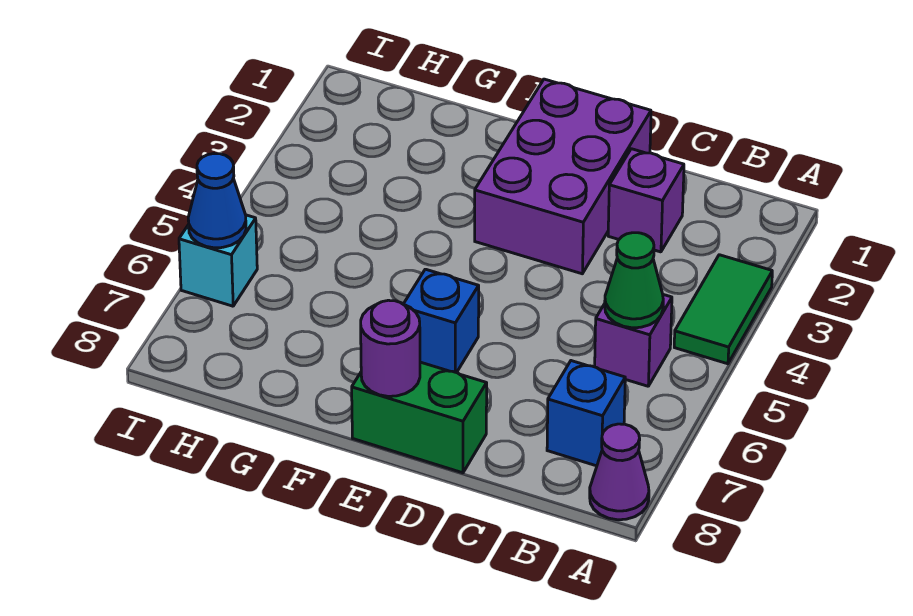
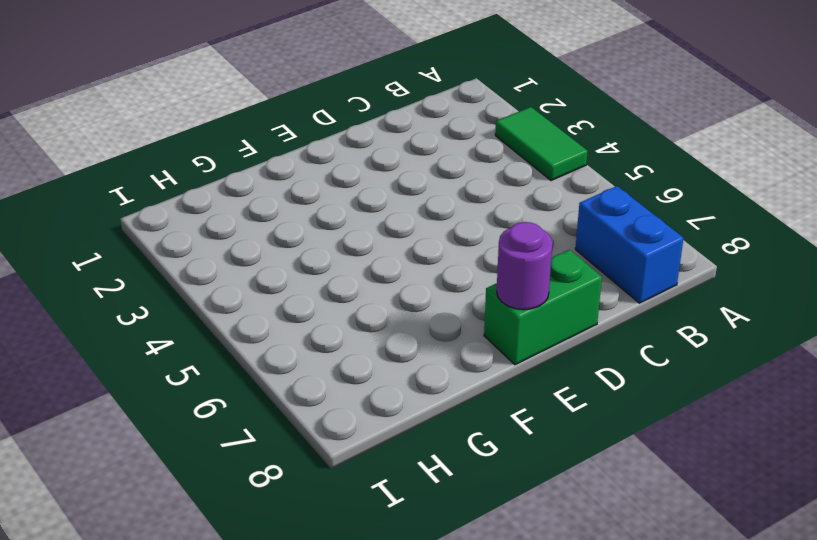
blue 1x2 brick [575,186,684,303] -> blue 1x1 brick [547,361,625,466]
none -> purple 1x1 cone [590,424,649,520]
none -> purple 1x1 brick [595,295,672,386]
none -> purple 1x1 brick [608,149,684,252]

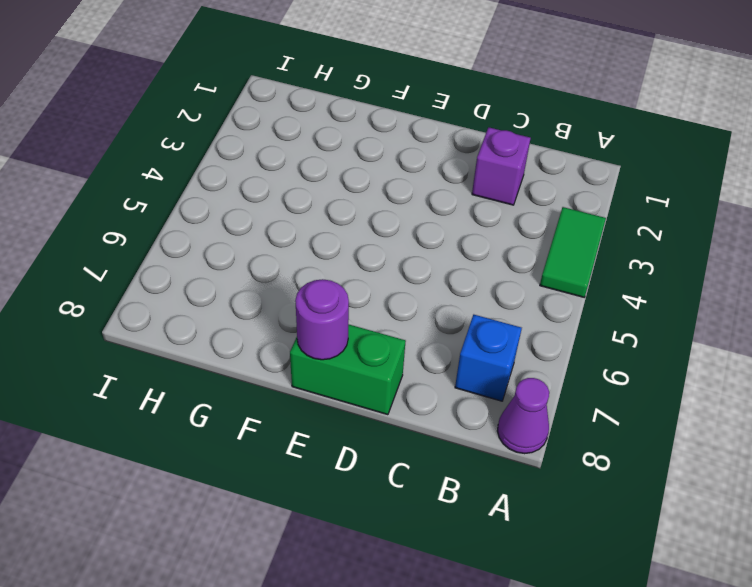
none -> purple 1x1 brick [595,295,672,386]
none -> purple 2x3 brick [475,79,651,274]
none -> blue 1x1 brick [404,269,479,373]

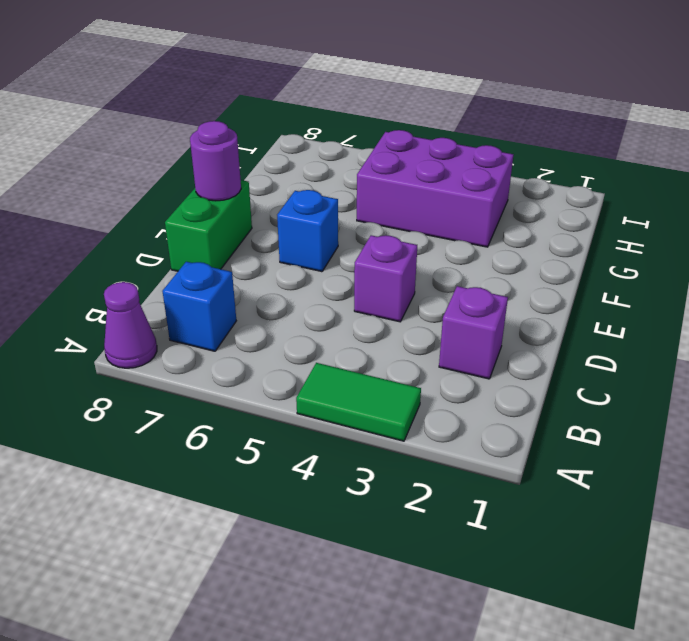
purple 1x1 brick [354,235,417,322] -> purple 1x1 brick moved to [595,295,672,386]
purple 2x3 brick [357,130,513,247] -> purple 2x3 brick moved to [475,79,651,274]
none -> cyan 1x1 brick [179,215,257,306]
none -> green 1x1 cone [605,233,663,328]
none -> blue 1x1 cone [188,154,246,248]

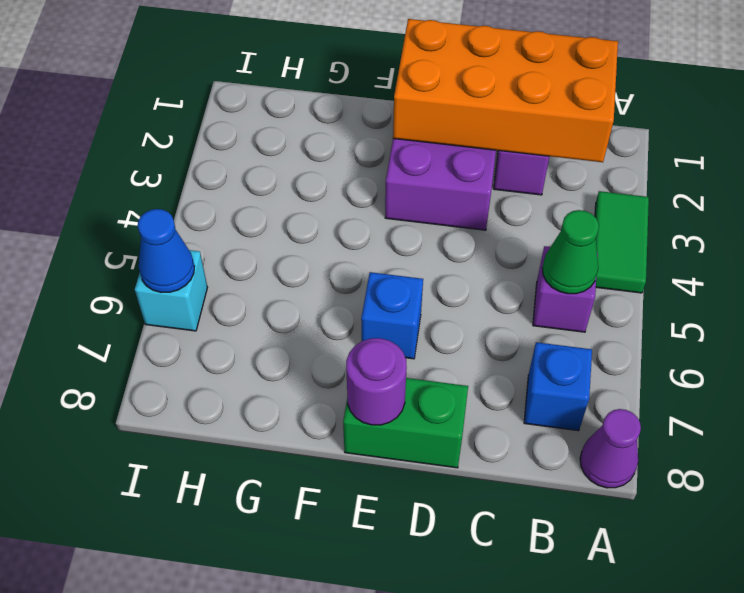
orange 2x4 brick [393,19,618,162] -> none

